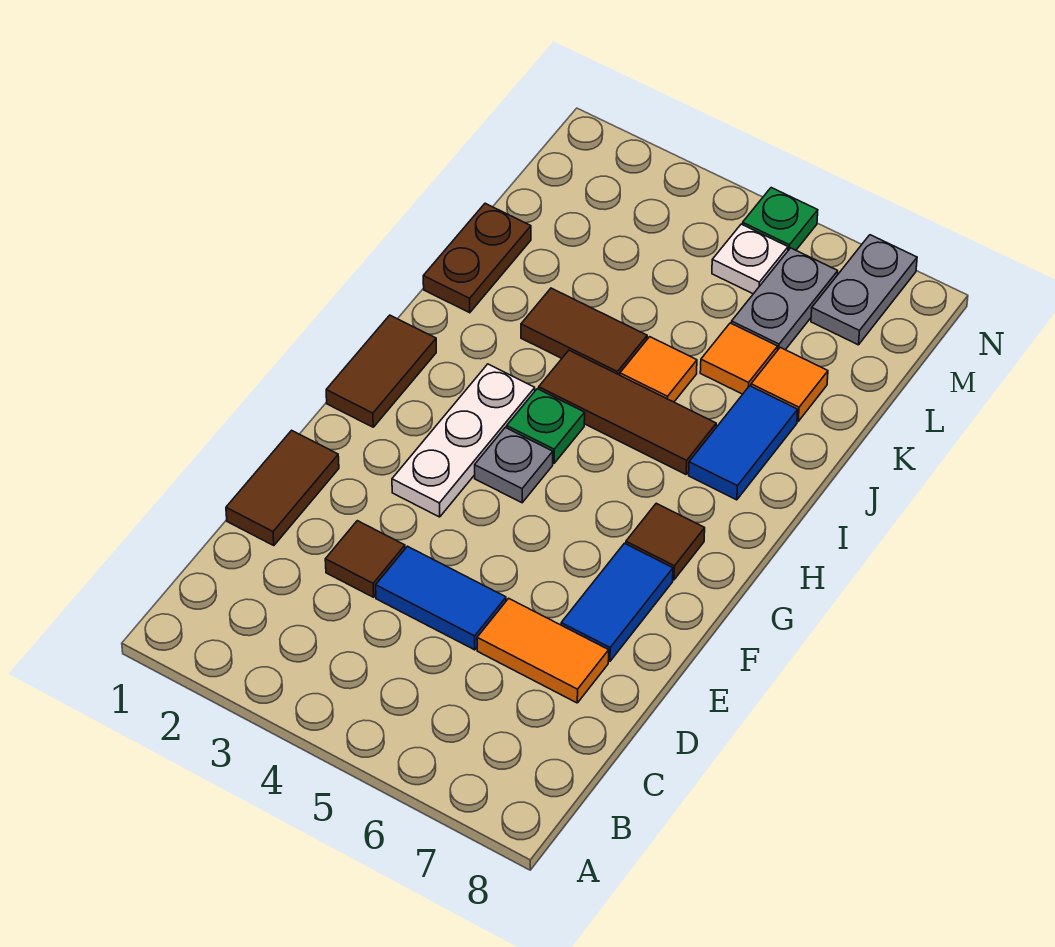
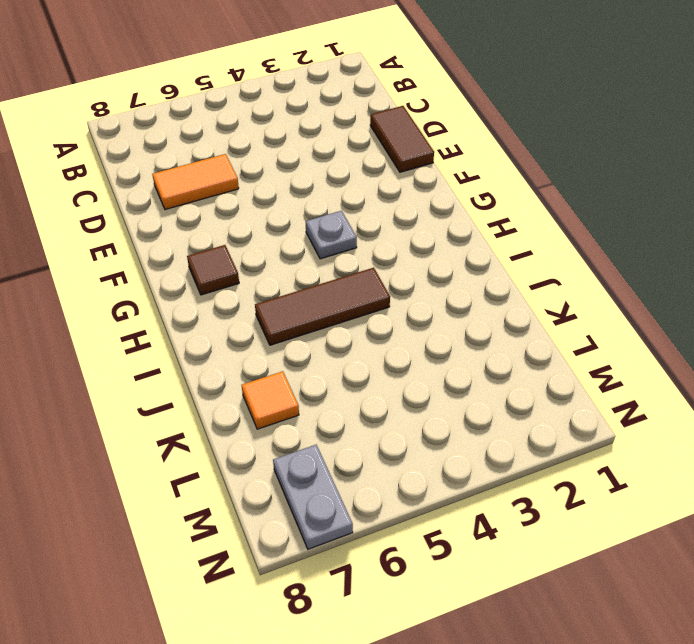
none -> brown 1x1 tile [325,521,405,597]
none -> blue 1x2 tile [376,546,506,650]
none -> blue 1x2 tile [561,543,673,661]

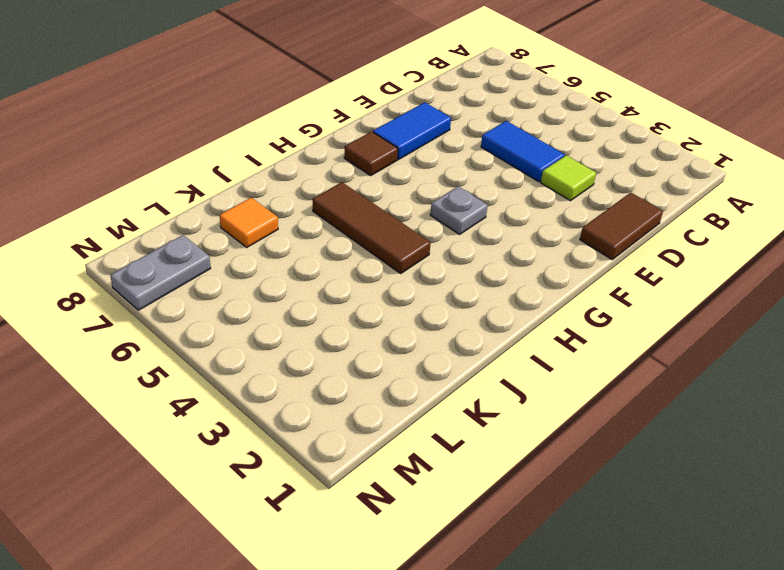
lime 1x1 tile [541,155,596,201] -> brown 1x1 tile [325,521,405,597]
none -> orange 1x2 tile [477,598,609,703]
none -> white 1x3 plate [392,364,535,517]
none -> brown 1x2 tile [326,315,436,427]

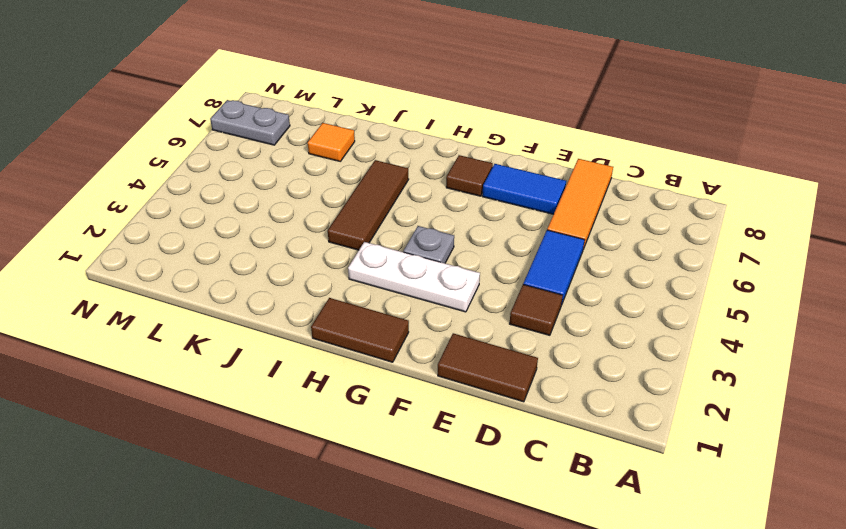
orange 1x3 tile [547,159,613,249] -> orange 1x2 tile [477,598,609,703]
none -> green 1x1 plate [507,389,585,463]
none -> blue 1x2 tile [689,386,798,500]
none -> brown 1x2 plate [423,203,531,313]

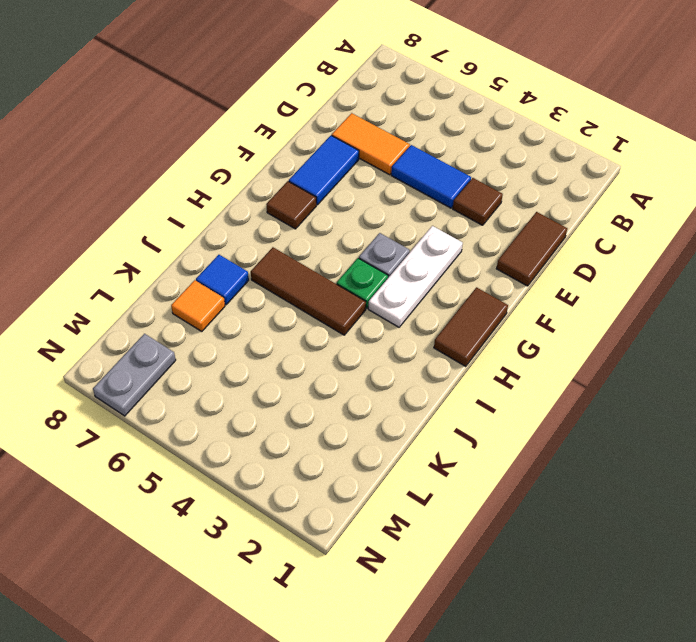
blue 1x1 tile [196,255,249,305] -> blue 1x2 tile [689,386,798,500]
none -> brown 1x2 plate [423,203,531,313]
none -> brown 1x2 tile [521,288,647,375]
none -> orange 1x1 tile [620,337,697,402]

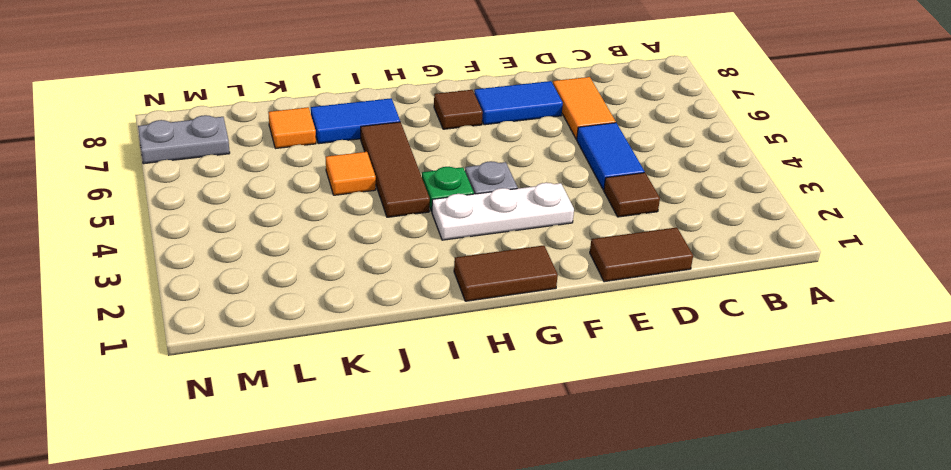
none -> brown 1x2 plate [423,203,531,313]
none -> brown 1x2 tile [521,288,647,375]
none -> orange 1x1 tile [700,323,778,394]

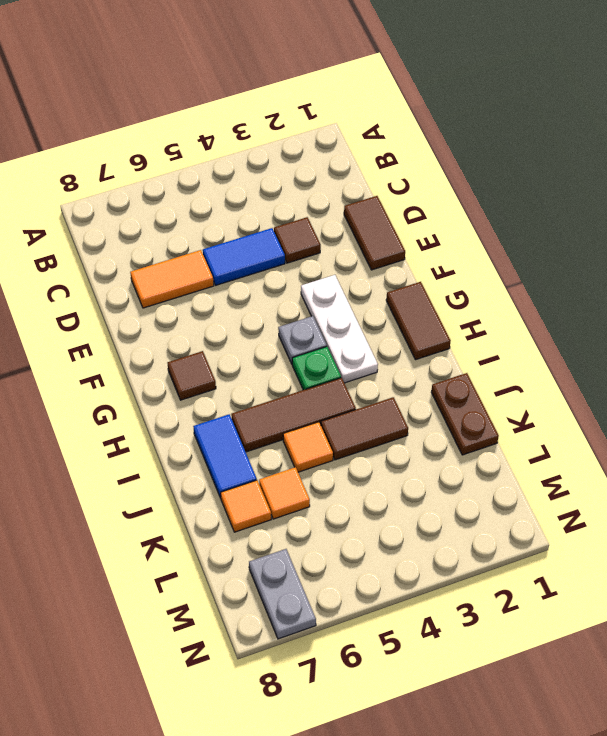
none -> blue 1x2 tile [561,543,673,661]
none -> grey 1x2 plate [731,248,838,350]
none -> white 1x1 plate [712,224,788,294]

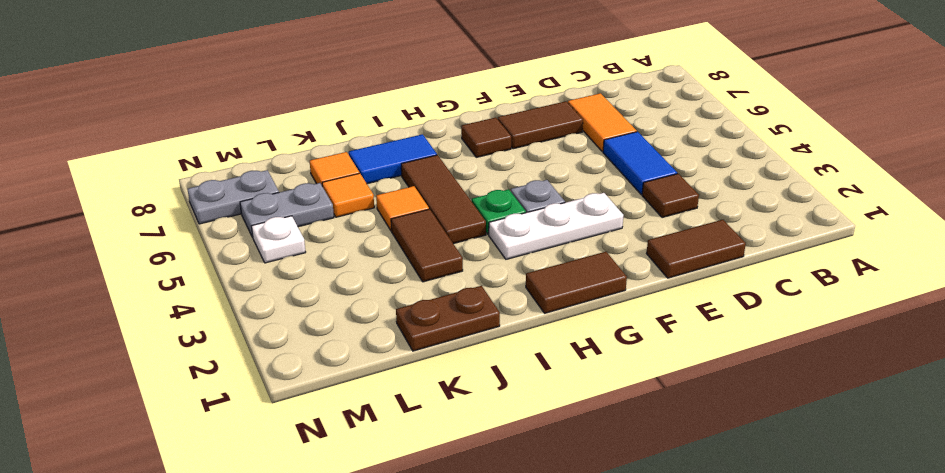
brown 1x2 tile [498,101,583,149] -> blue 1x2 tile [561,543,673,661]
none -> green 1x1 plate [742,188,818,250]

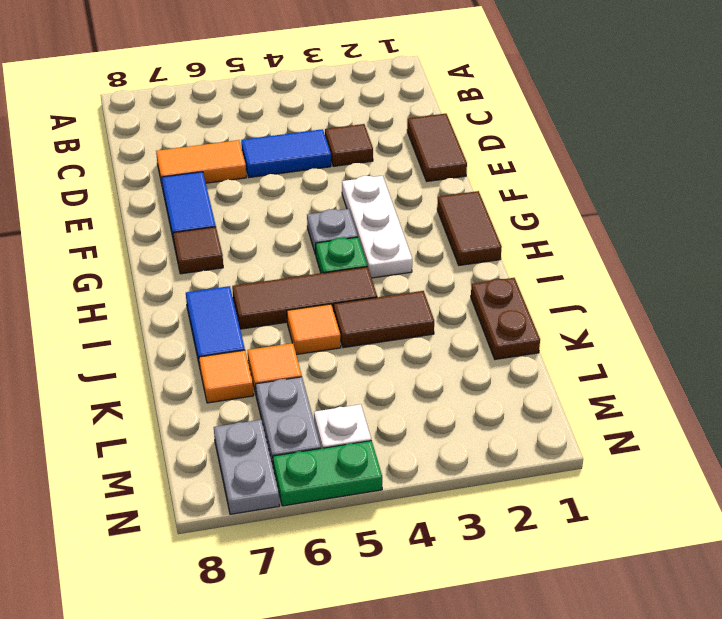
green 1x2 plate [273,441,382,506] -> green 1x1 plate [742,188,818,250]

